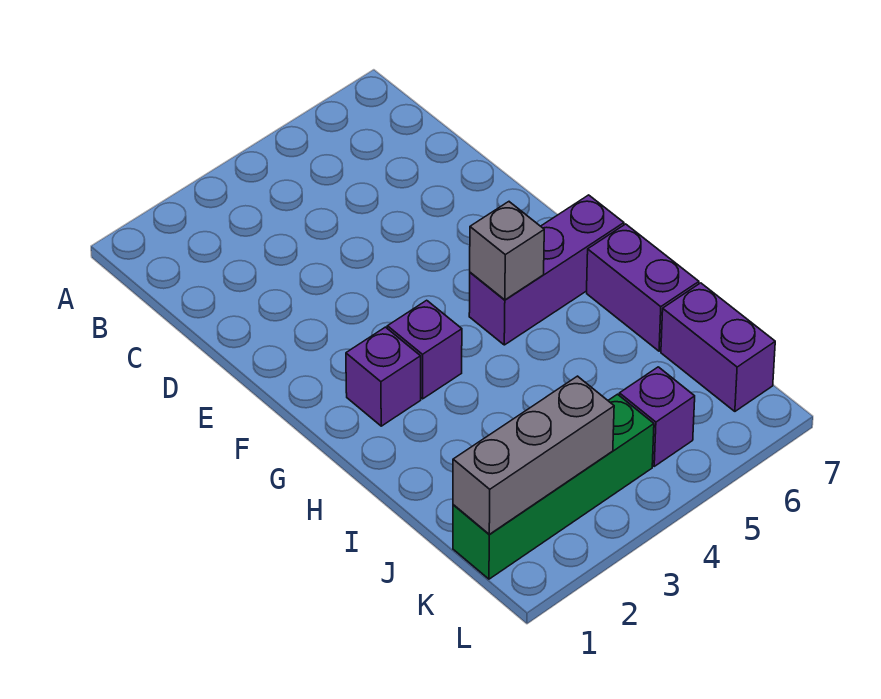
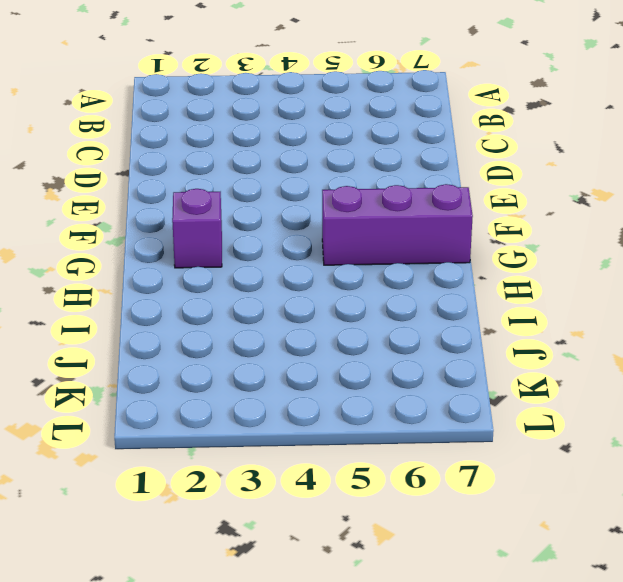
none -> purple 1x1 brick [387,300,462,399]
none -> purple 1x2 brick [587,224,699,351]

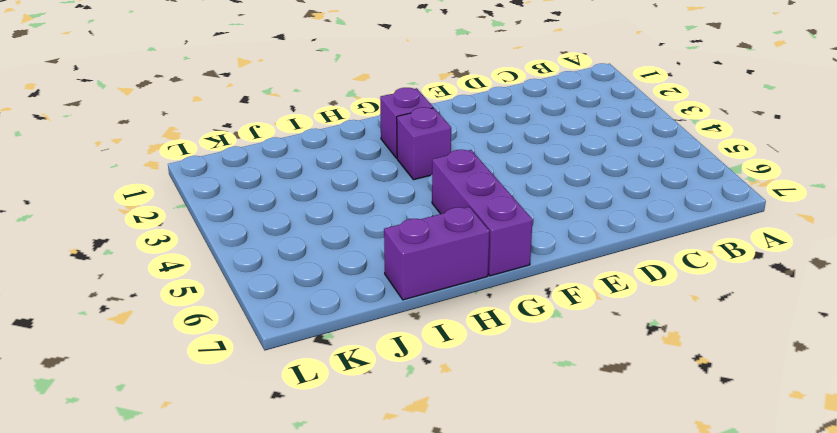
none -> purple 1x2 brick [661,283,775,411]
none -> green 1x4 brick [453,394,654,579]

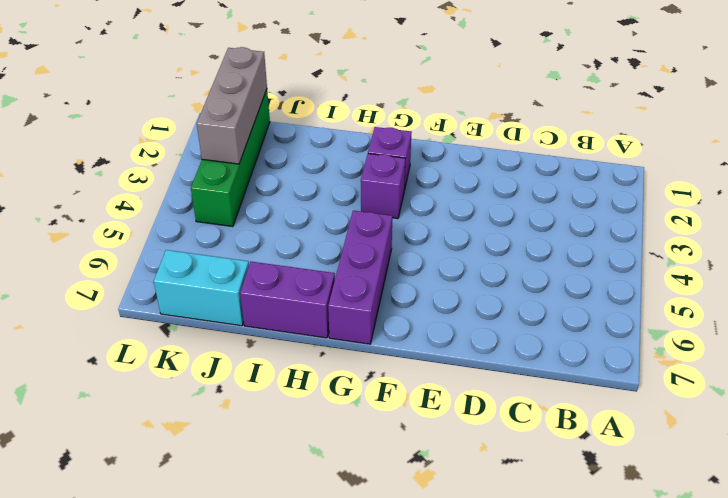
cyan 1x2 brick [154,250,249,326] -> purple 1x2 brick [661,283,775,411]
none -> purple 1x1 brick [619,367,695,466]
none -> grey 1x1 brick [470,202,544,300]

